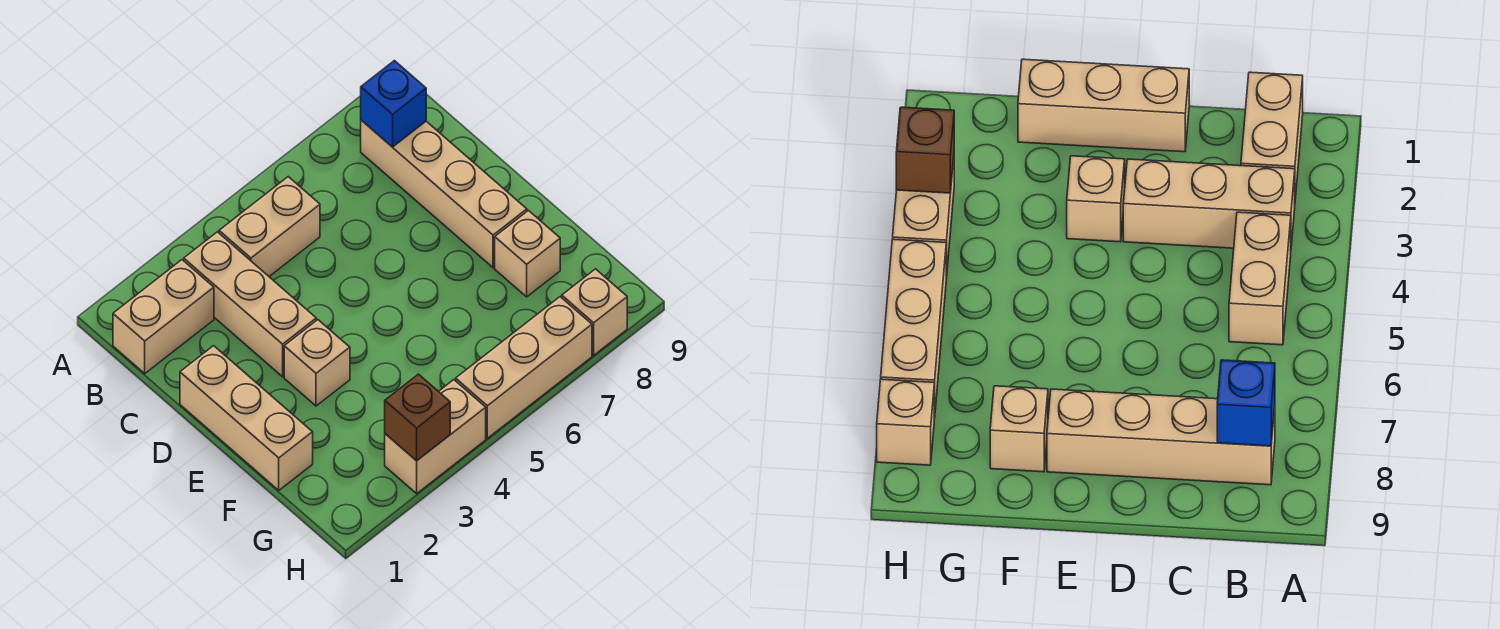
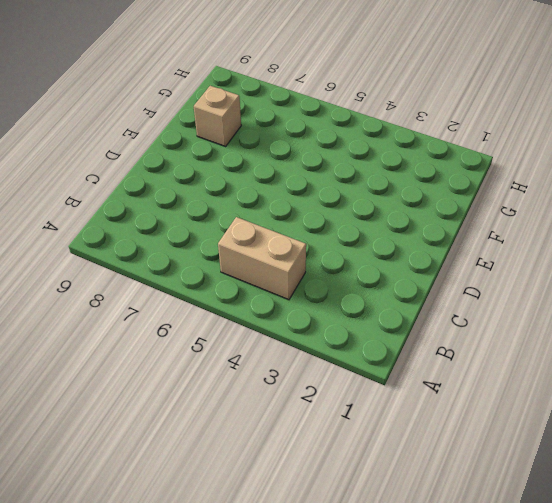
none -> tan 1x2 brick [113,260,214,374]
none -> tan 1x3 brick [184,232,316,377]
none -> tan 1x4 brick [361,120,527,268]

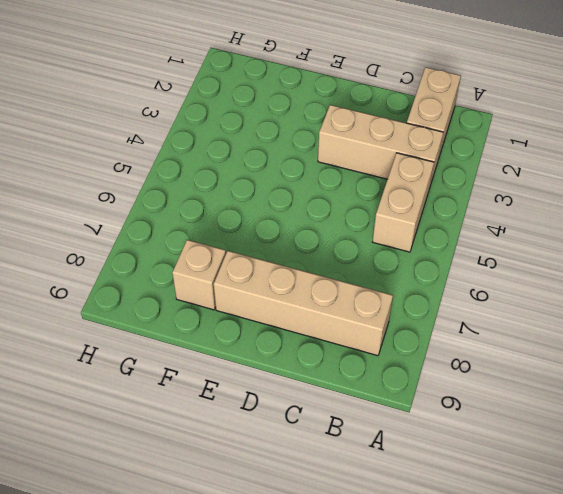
none -> tan 1x3 brick [180,346,313,490]
none -> tan 1x1 brick [284,320,350,406]
none -> tan 1x2 brick [385,380,486,494]

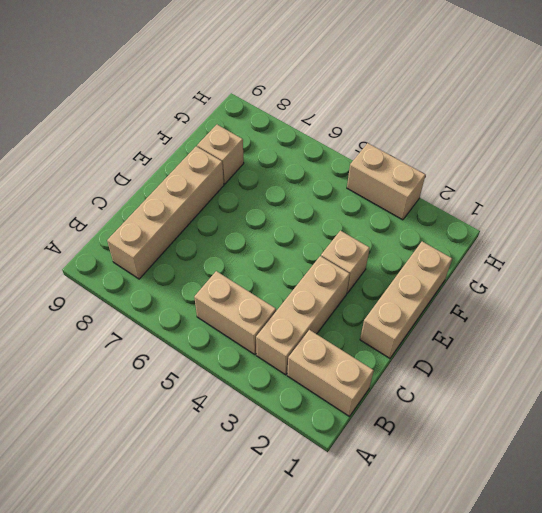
none -> tan 1x3 brick [456,297,592,438]
none -> tan 1x1 brick [562,269,627,355]
none -> blue 1x1 brick [361,61,426,147]

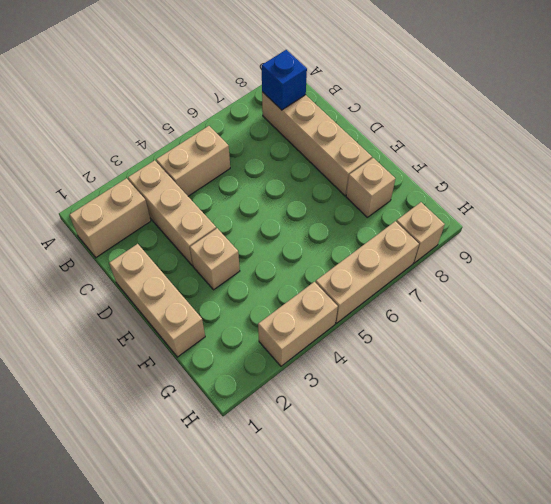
none -> brown 1x1 brick [385,374,450,461]

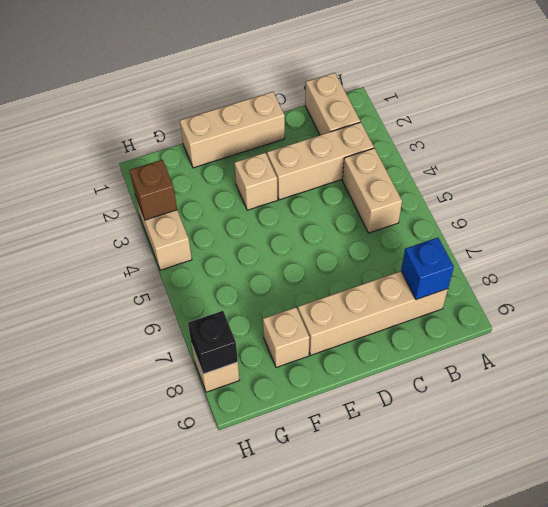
black 1x1 brick [188,311,238,374] -> none
none -> tan 1x3 brick [456,297,592,438]

